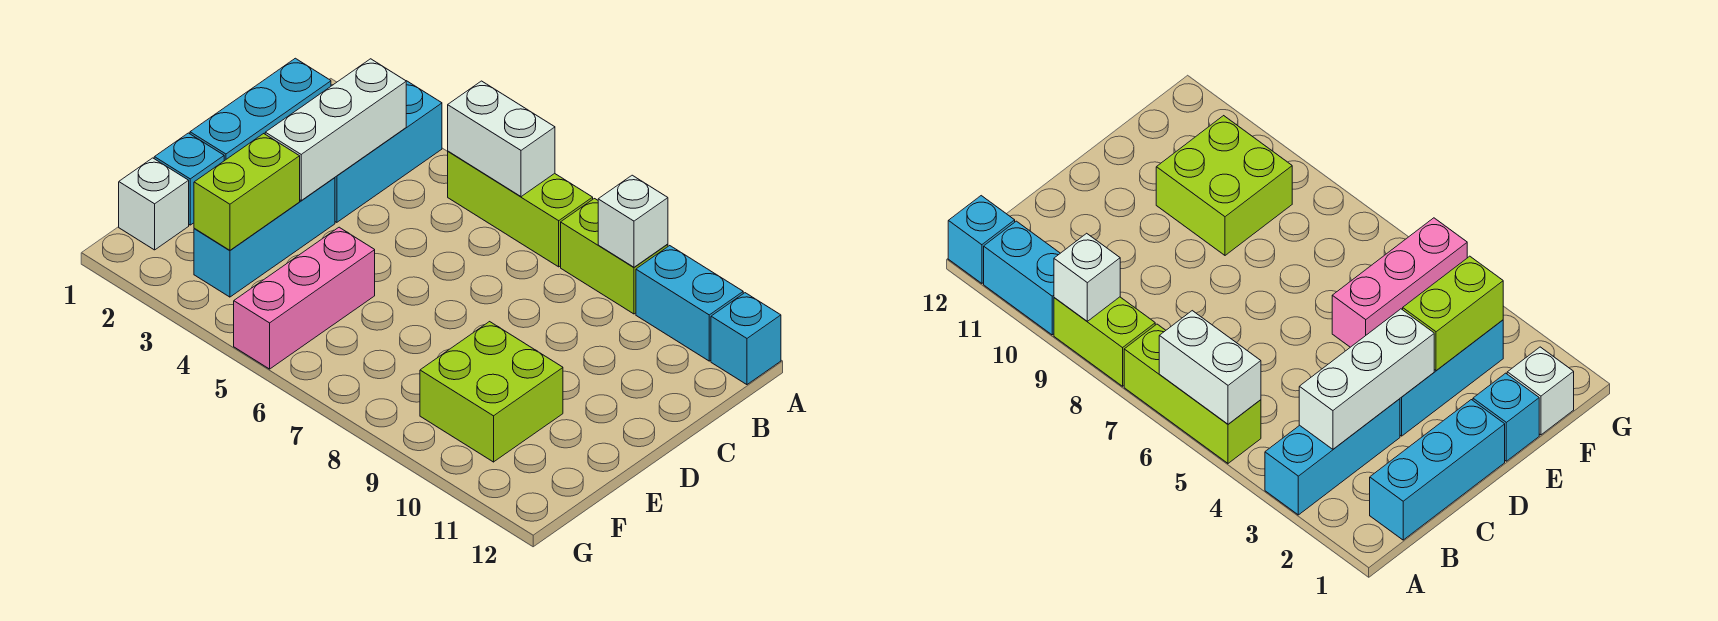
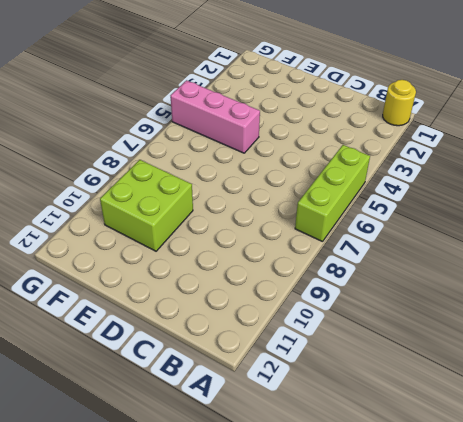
yellow 1x1 round brick [383,80,416,126] -> none
none -> cyan 1x3 brick [335,81,442,222]
none -> lime 1x2 brick [561,199,668,314]
none -> cyan 1x2 brick [636,246,743,361]

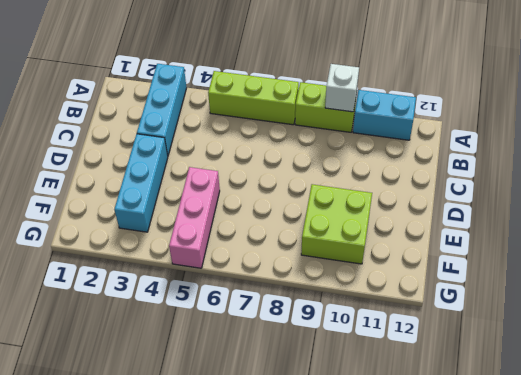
none -> cyan 1x1 brick [711,293,781,385]
none -> cyan 1x3 brick [190,58,331,161]
none -> cyan 1x1 brick [154,133,224,225]

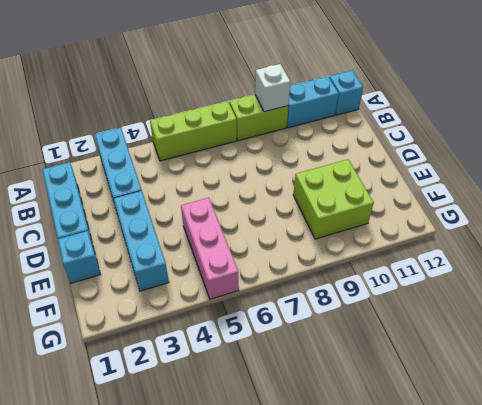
none -> white 1x1 brick [119,158,189,250]
none -> white 1x2 brick [448,81,555,197]
none -> white 1x3 brick [265,59,406,200]

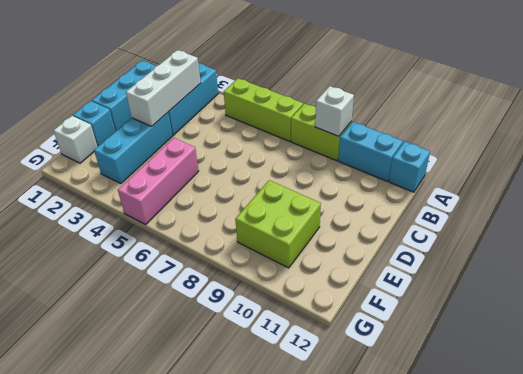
none -> white 1x2 brick [448,81,555,197]
none -> lime 1x2 brick [194,134,300,250]

